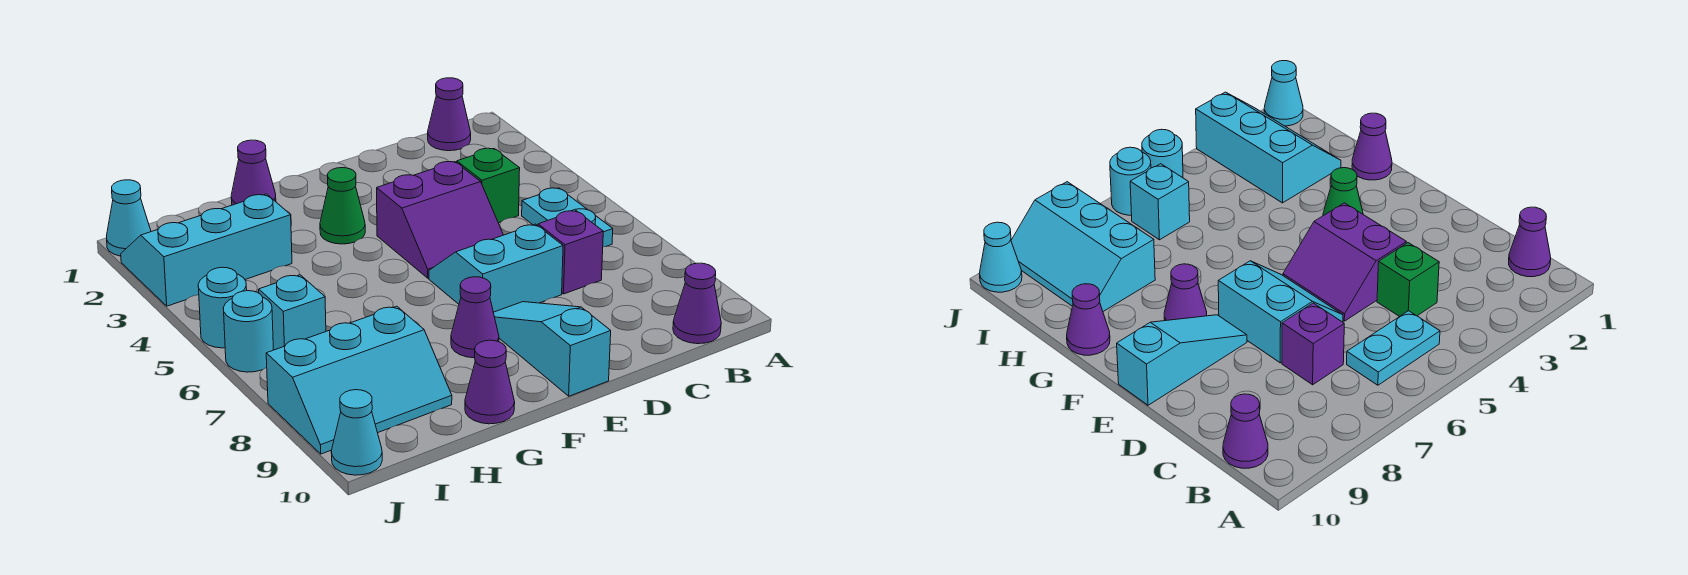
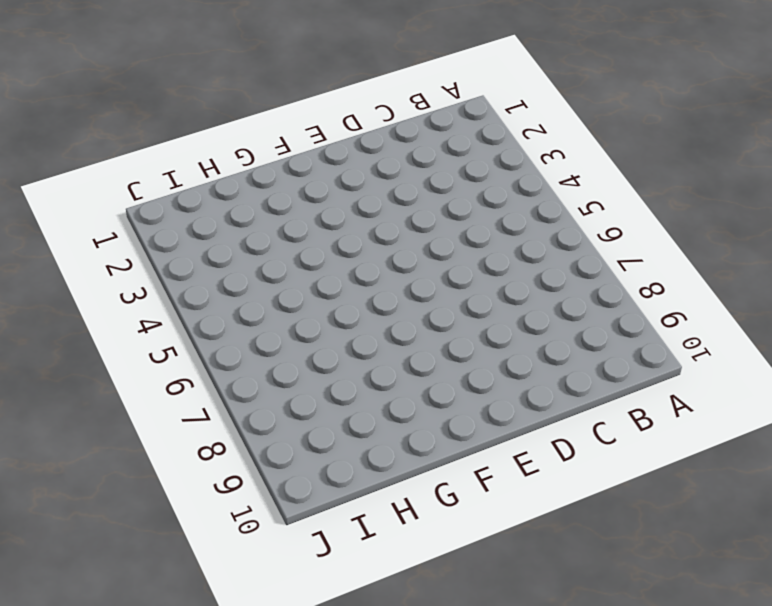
none -> purple 1x1 cone [428,78,471,151]
none -> cyan 1x2 plate [522,188,613,247]
none -> purple 1x1 cone [673,263,721,344]

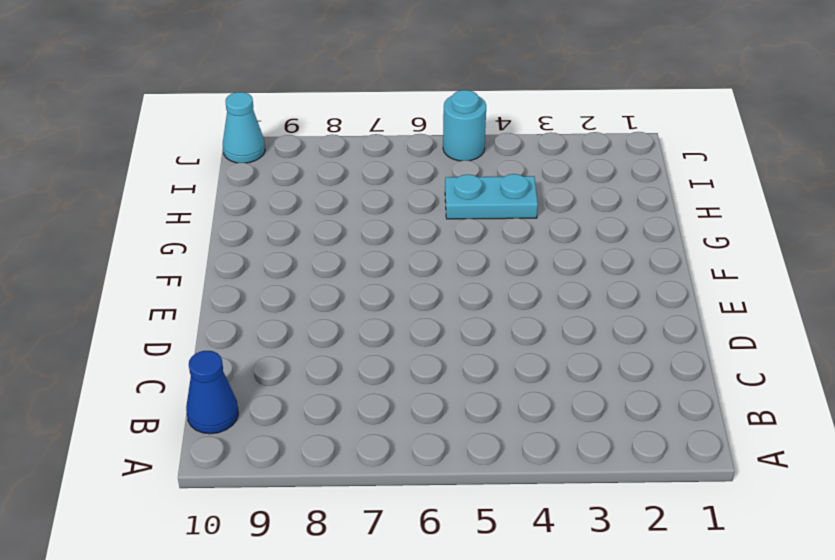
blue 1x1 cone [186,351,238,434] -> purple 1x1 cone [673,263,721,344]
cyan 1x2 plate [445,174,538,219] -> cyan 1x2 plate moved to [522,188,613,247]
none -> purple 1x1 cone [428,78,471,151]
none -> green 1x1 brick [457,148,520,223]
none -> purple 1x1 brick [538,211,603,294]

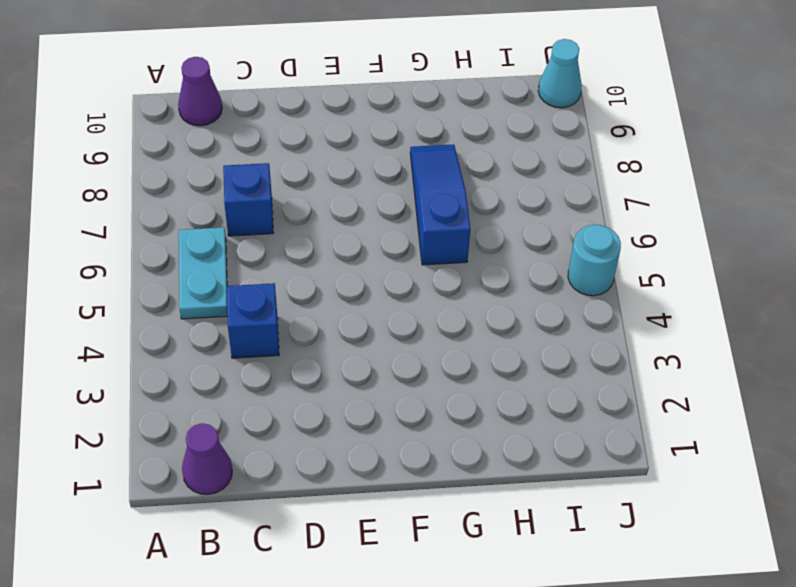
blue 1x1 brick [227,283,279,358] -> green 1x1 brick [457,148,520,223]
blue 1x1 brick [223,163,273,236] -> purple 1x1 brick [538,211,603,294]
blue 1x3 slope [410,144,470,265] -> none
none -> purple 2x2 slope [377,162,503,278]
none -> cyan 2x2 slope [429,224,563,312]
none -> cyan 1x3 slope [493,302,611,396]

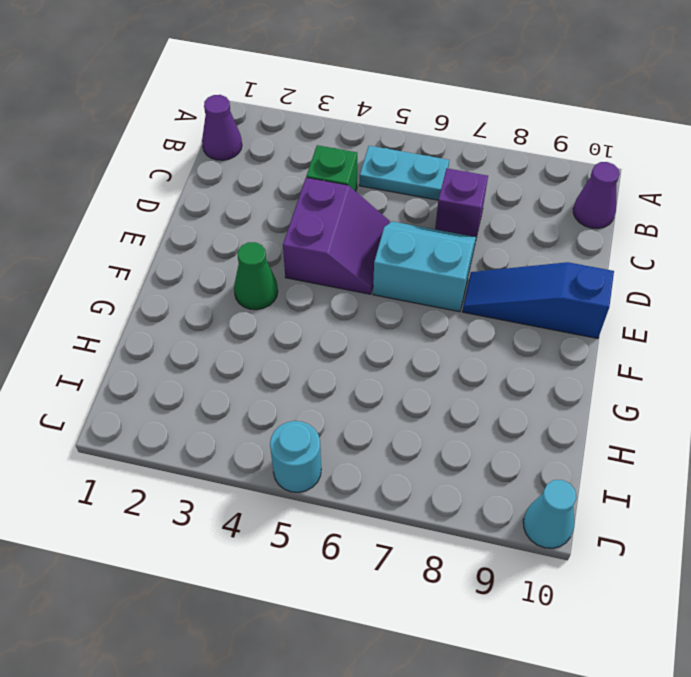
cyan 2x2 slope [373,221,476,312] -> cyan 2x2 slope turned to [429,224,563,312]
blue 1x3 slope [463,262,614,339] -> cyan 1x3 slope [493,302,611,396]
none -> purple 1x1 cone [451,277,499,358]
none -> purple 1x1 cone [231,140,276,205]
none -> purple 1x1 cone [465,340,515,424]

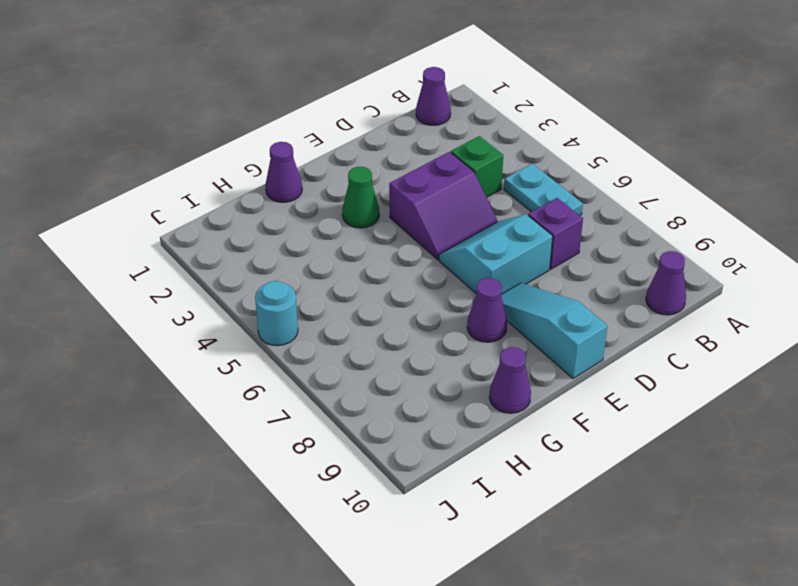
none -> cyan 2x3 slope [121,194,292,306]
none -> cyan 2x3 slope [266,306,452,454]
none -> cyan 1x1 brick [259,275,326,350]

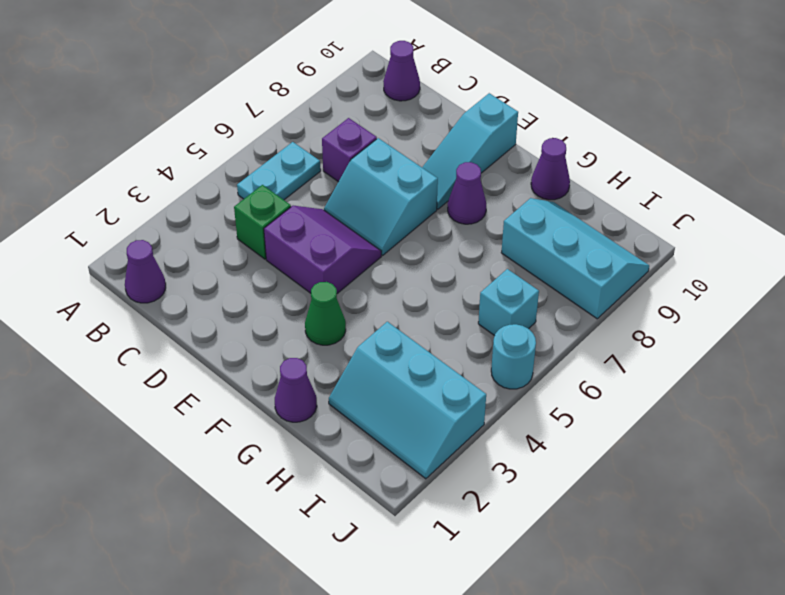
none -> cyan 1x1 cone [107,180,151,256]
none -> cyan 1x1 round brick [223,291,273,372]
none -> cyan 1x1 cone [331,390,382,475]

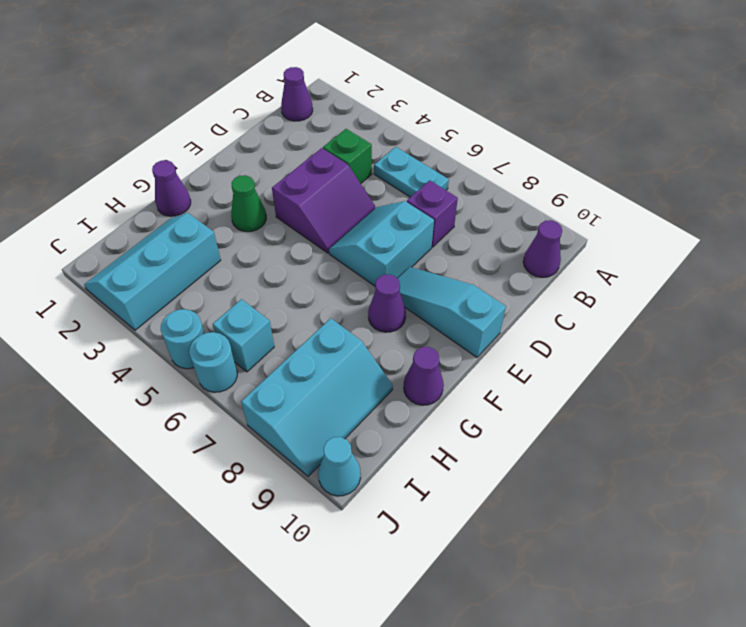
none -> cyan 1x1 cone [107,180,151,256]

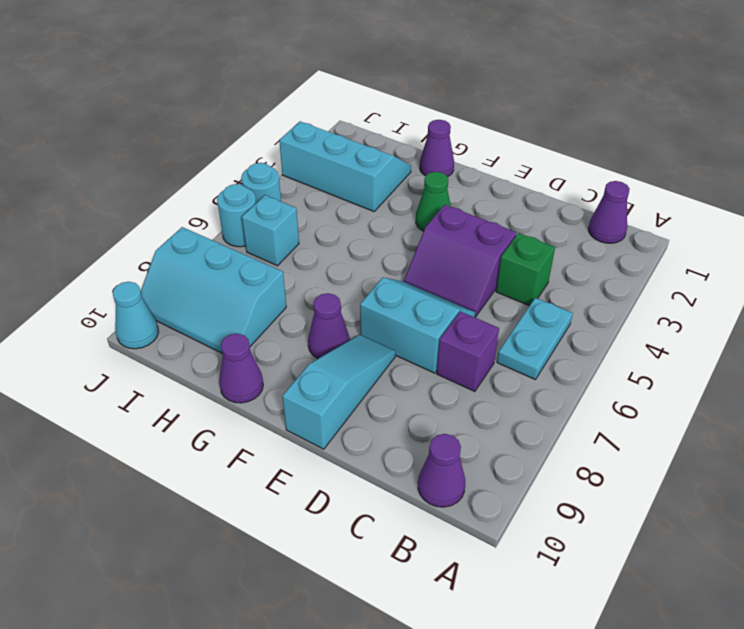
none -> cyan 1x1 cone [107,180,151,256]

